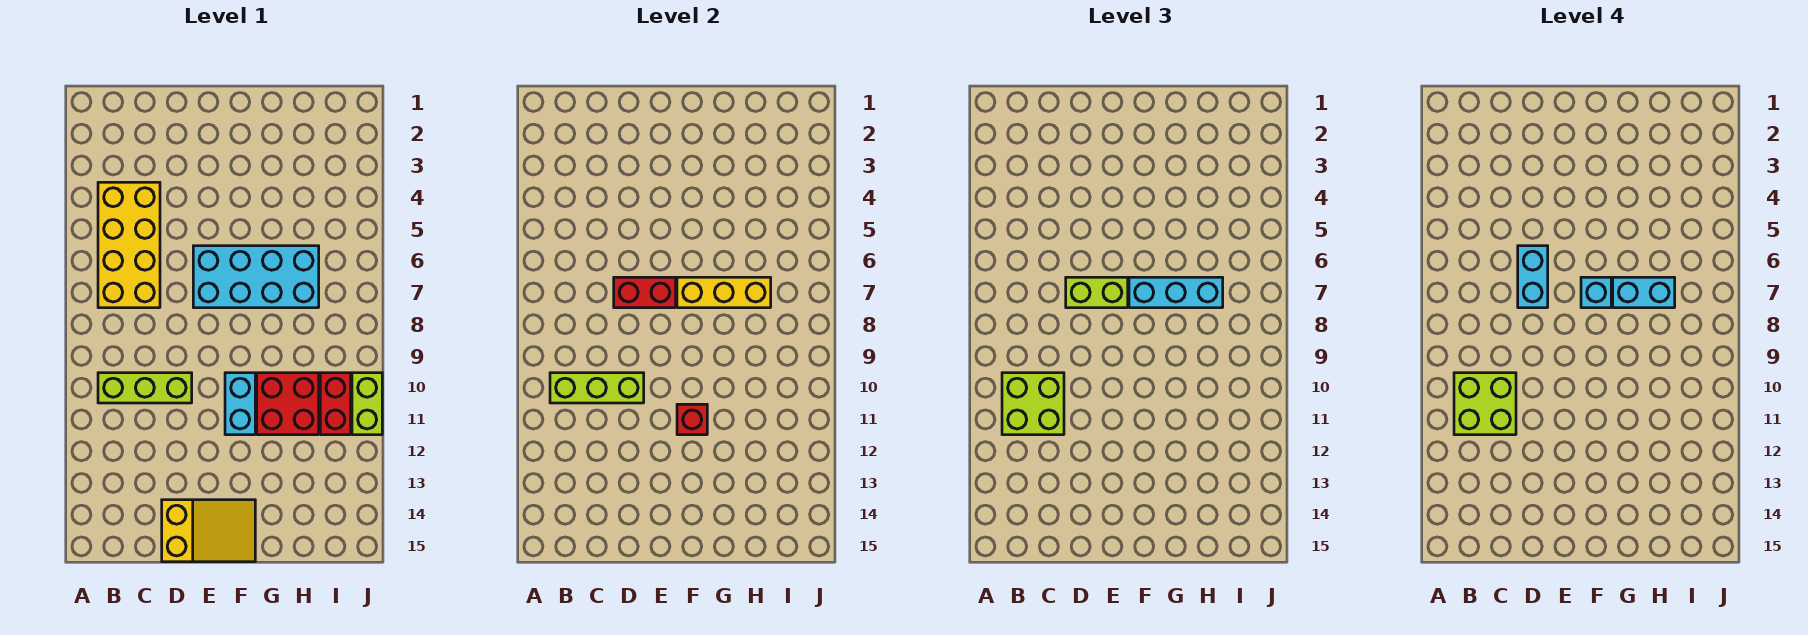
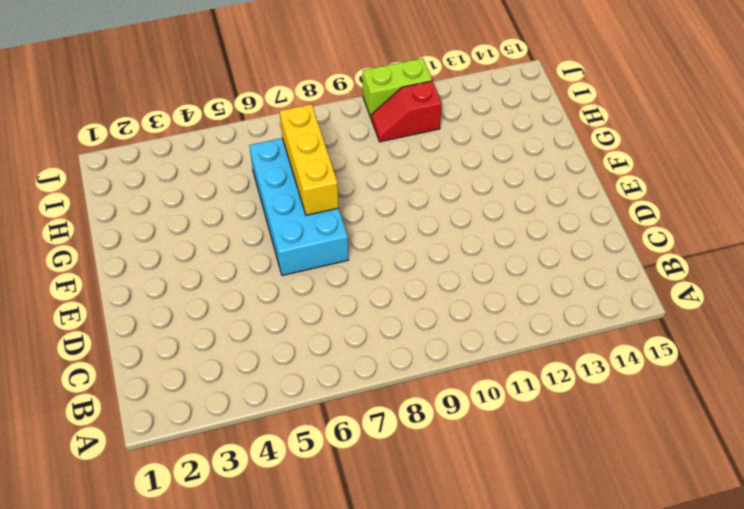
red 1x2 slope [371,81,442,142] -> red 1x2 brick [320,373,351,435]
none -> yellow 2x4 brick [98,182,160,308]
none -> lime 1x3 brick [98,373,192,403]
none -> yellow 2x3 slope [162,500,255,562]

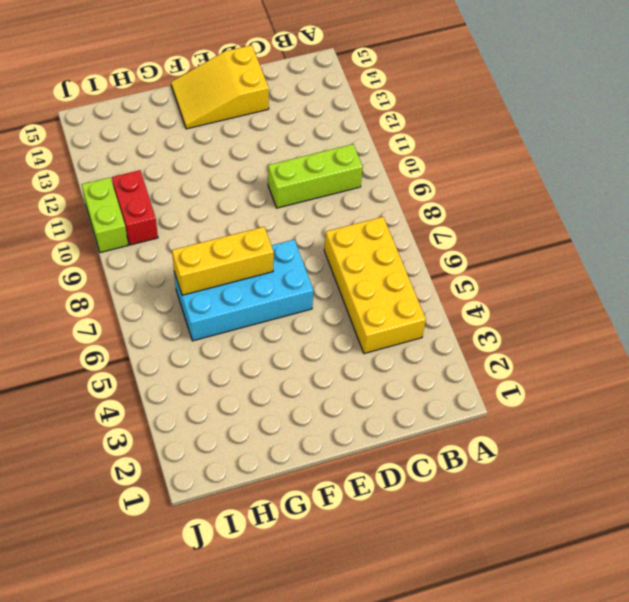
none -> cyan 1x2 brick [225,373,255,435]
none -> red 2x2 brick [257,373,319,435]
none -> lime 1x3 brick [550,373,644,403]

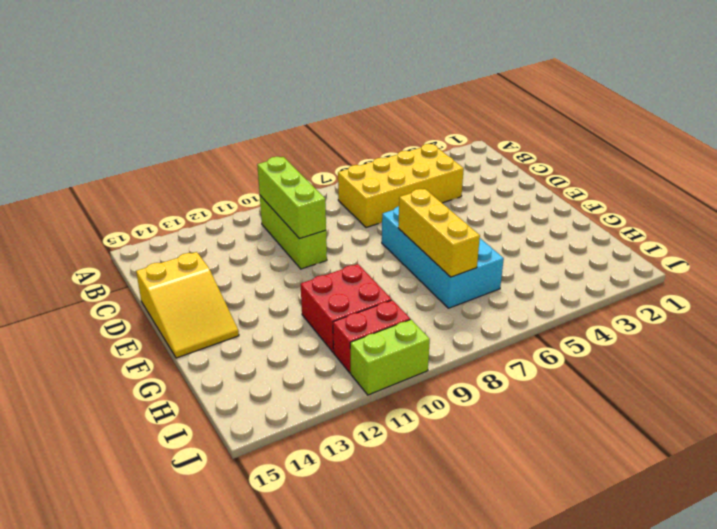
none -> cyan 1x2 brick [225,373,255,435]
none -> red 1x2 brick [614,277,676,308]
none -> red 1x1 brick [677,404,707,435]

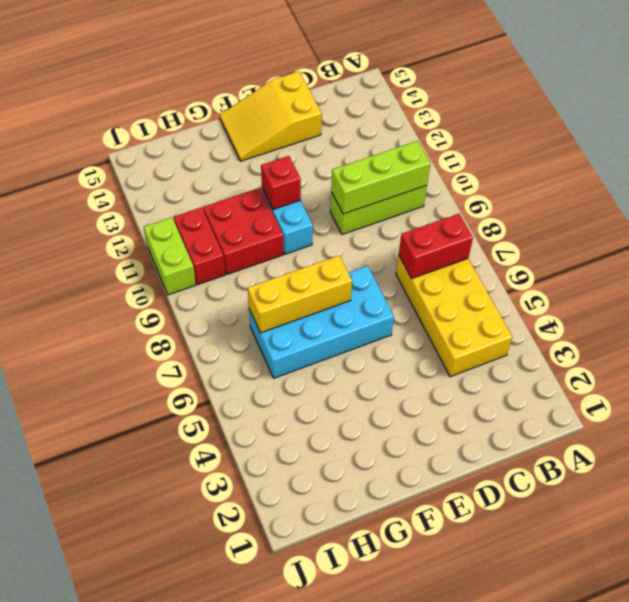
red 1x2 brick [399,214,473,278] -> red 1x2 brick moved to [614,277,676,308]
none -> lime 2x2 brick [1002,373,1064,435]
none -> lime 1x2 brick [1066,277,1128,308]
none -> cyan 1x3 brick [1129,277,1223,308]

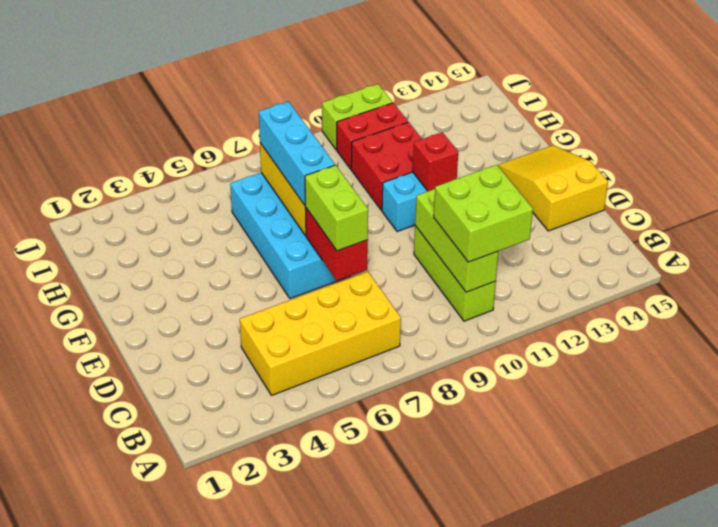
none -> lime 2x2 brick [1454,373,1516,435]
none -> cyan 1x2 brick [1518,246,1548,308]
none -> cyan 1x1 brick [1581,277,1611,308]

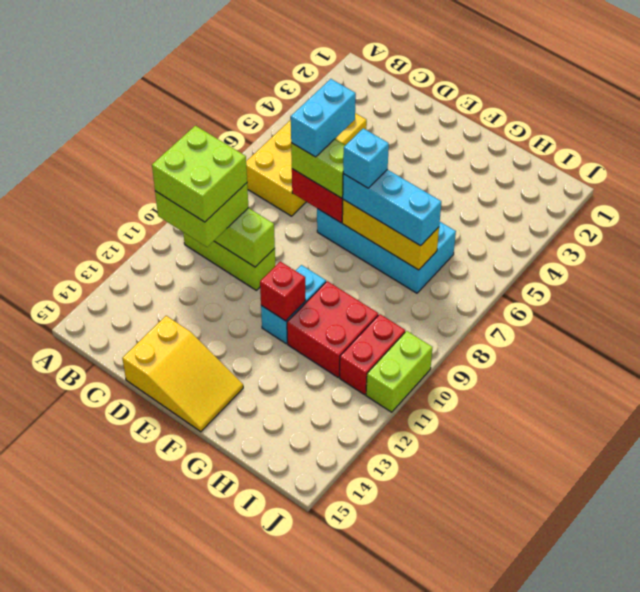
none -> cyan 1x2 brick [1613,277,1675,308]

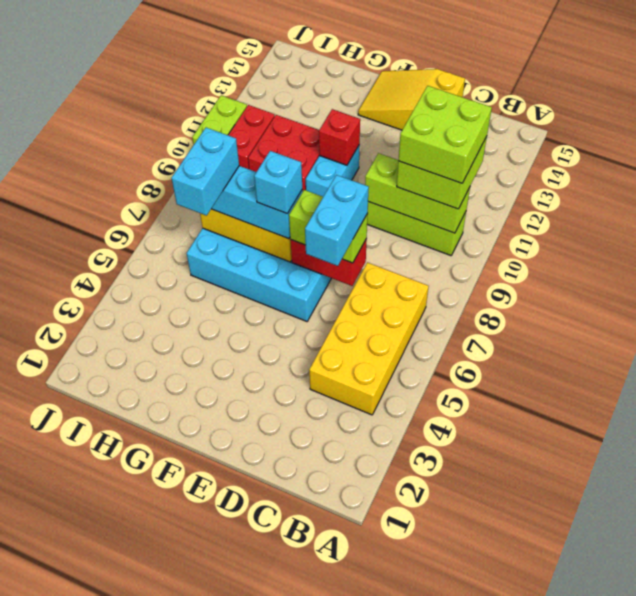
cyan 1x2 brick [172,128,239,216] -> cyan 1x2 brick turned to [1613,277,1675,308]

